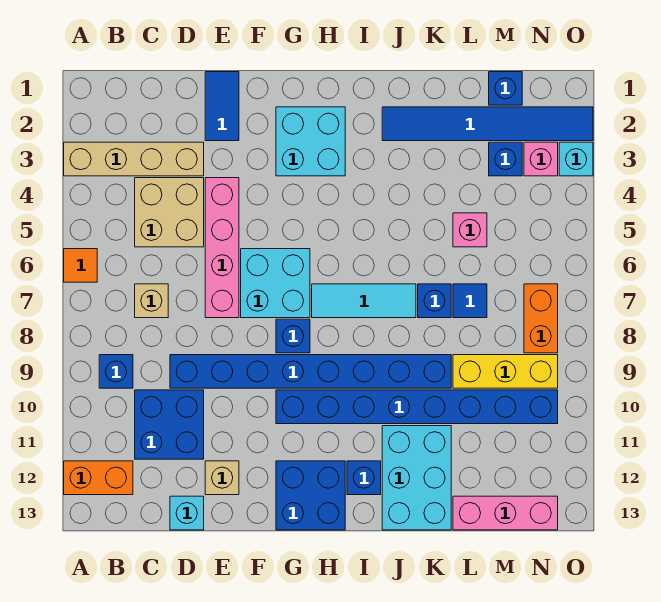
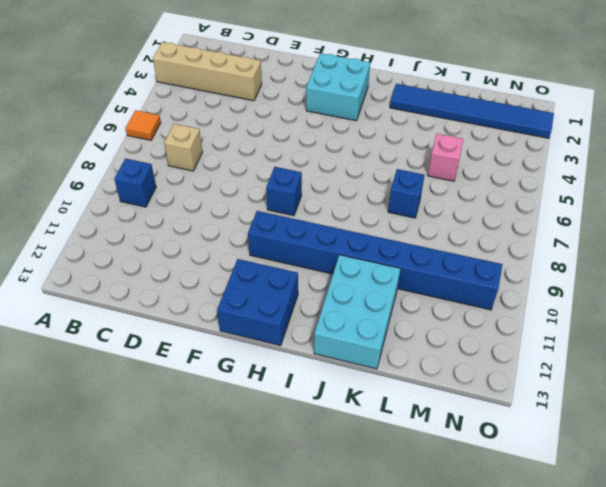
none -> orange 1x2 brick [64,461,133,495]
none -> tan 2x2 brick [135,178,204,247]
none -> blue 2x2 brick [135,390,204,459]
none -> blue 1x8 brick [170,355,451,388]

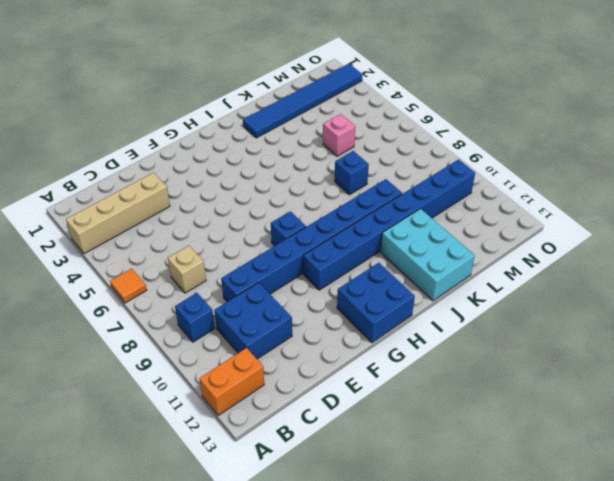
none -> tan 2x2 brick [135,178,204,247]
none -> cyan 1x1 brick [170,496,204,530]
none -> blue 1x2 tile [205,72,239,141]
none -> pink 1x4 brick [205,178,239,318]

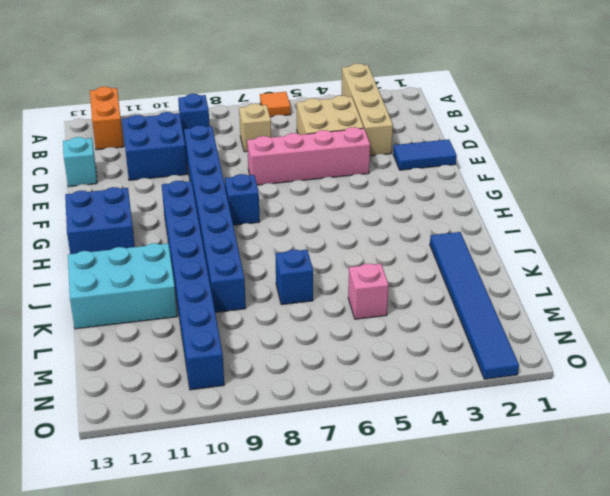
none -> tan 1x1 brick [205,461,239,495]
none -> cyan 2x2 brick [241,249,310,318]
none -> cyan 2x2 brick [276,107,345,176]
none -> cyan 1x3 tile [312,284,416,318]

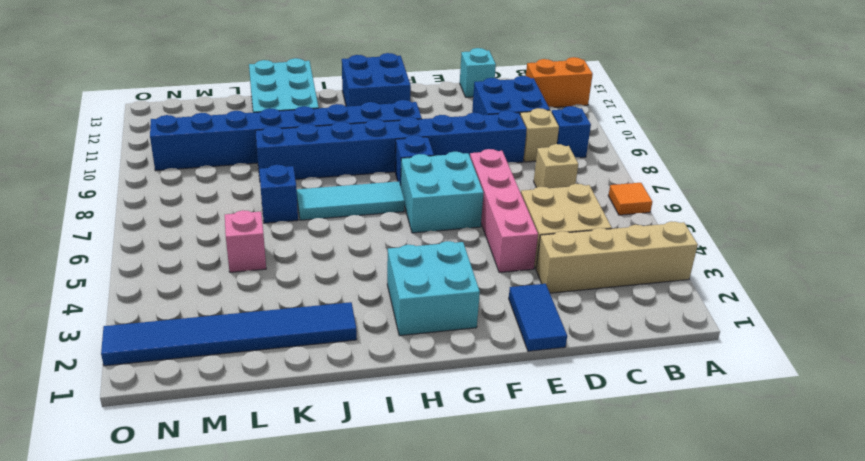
tan 1x1 brick [520,108,559,162] -> tan 1x1 brick moved to [205,461,239,495]
none -> blue 1x1 brick [347,461,381,495]
none -> blue 1x1 tile [453,284,487,318]
none -> yellow 1x3 brick [453,355,558,388]
none -> pink 1x3 brick [453,496,558,530]

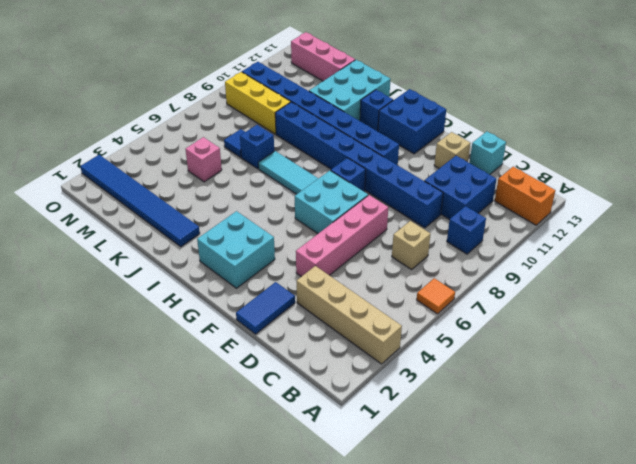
none -> tan 2x2 brick [135,178,204,247]
none -> blue 1x1 brick [489,72,522,105]
none -> blue 1x1 brick [489,142,522,176]
none -> pink 1x1 brick [524,142,558,176]

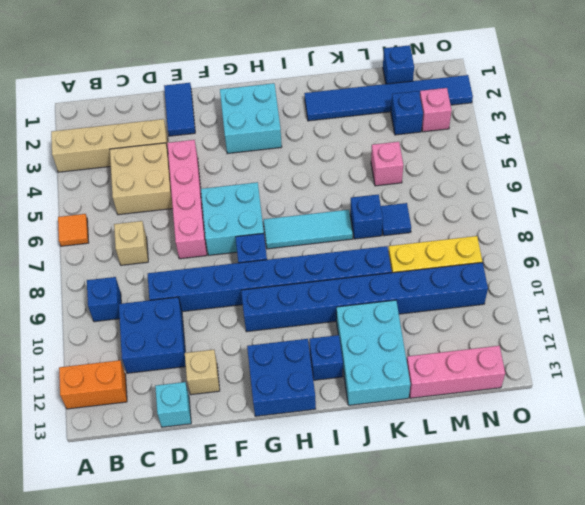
none -> orange 1x2 brick [524,284,558,353]
none -> cyan 1x1 brick [559,142,593,176]

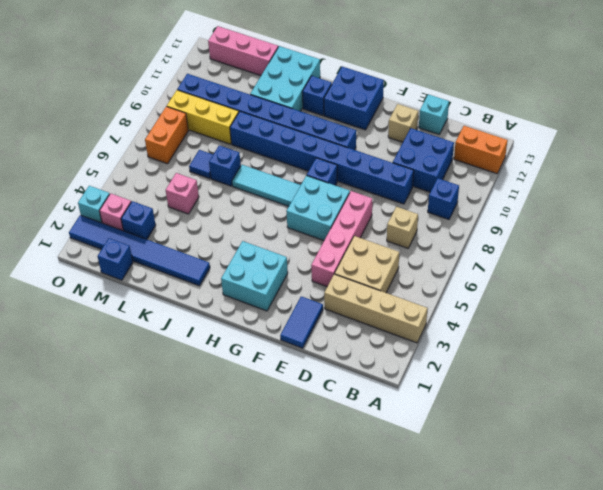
none -> orange 1x1 tile [64,249,97,282]

